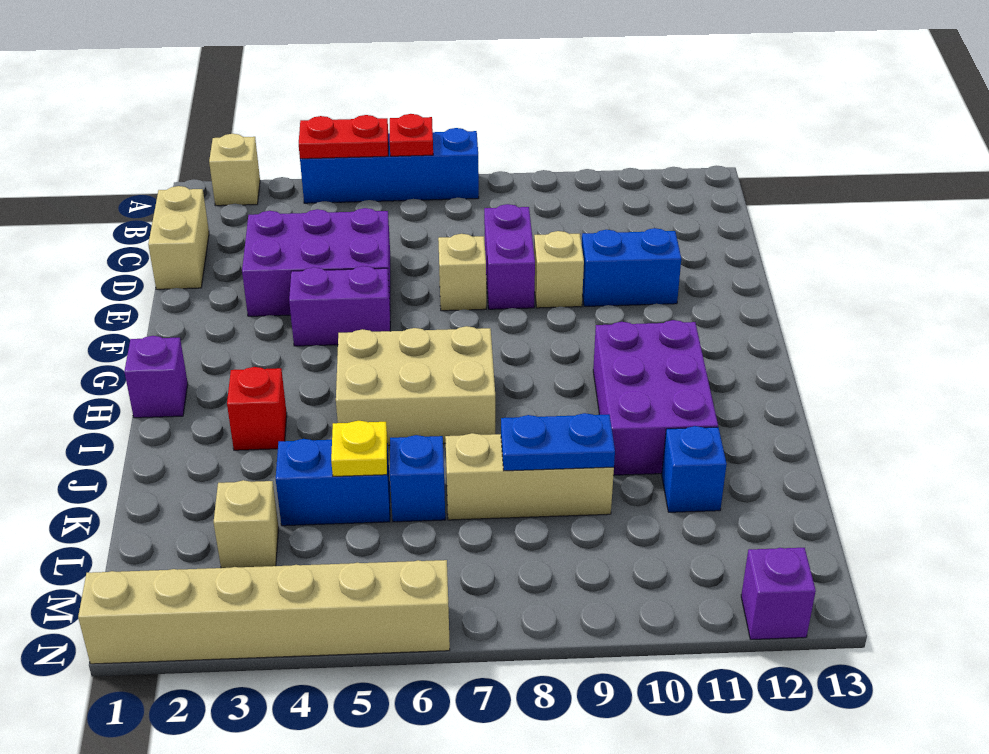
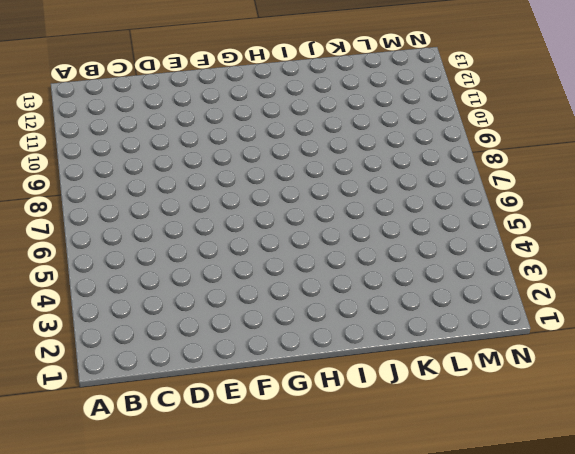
none -> tan 1x1 brick [209,134,260,206]
none -> blue 1x4 brick [300,128,479,203]
none -> tan 1x2 brick [148,186,209,289]

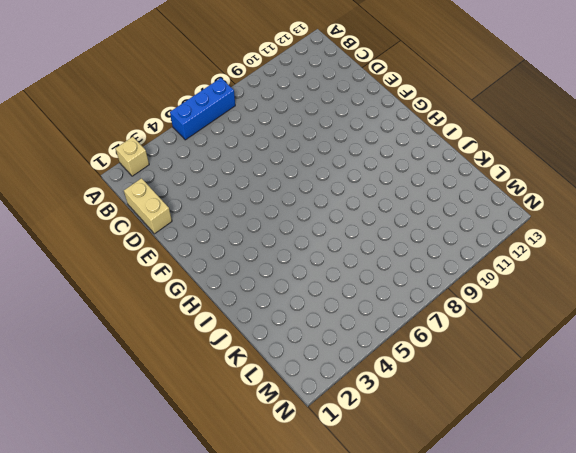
blue 1x3 brick [170,78,235,140] -> blue 1x4 brick [300,128,479,203]
none -> purple 2x3 brick [242,208,390,316]
none -> purple 1x2 brick [484,204,535,309]
none -> tan 1x1 brick [438,234,486,311]

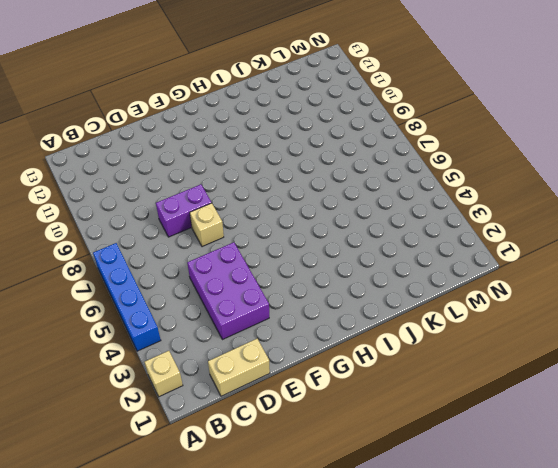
none -> tan 1x1 brick [534,231,584,308]
none -> blue 1x2 brick [582,228,681,306]
none -> purple 1x2 brick [289,266,390,346]

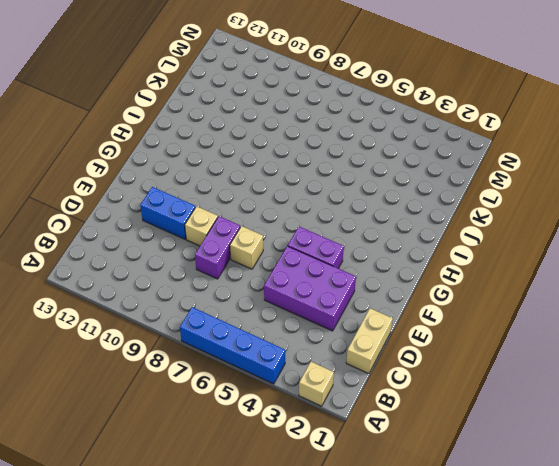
none -> purple 1x1 brick [124,336,188,418]
none -> tan 2x3 brick [336,326,495,445]
none -> purple 2x3 brick [593,320,718,475]

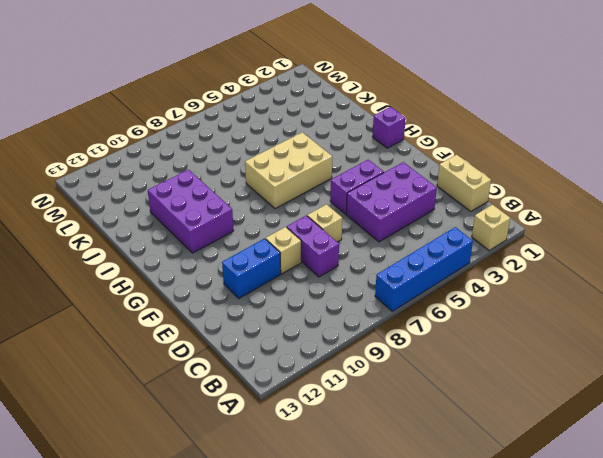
none -> red 1x1 brick [227,367,287,450]
none -> blue 1x2 brick [276,439,390,526]
none -> blue 1x1 brick [390,435,445,522]

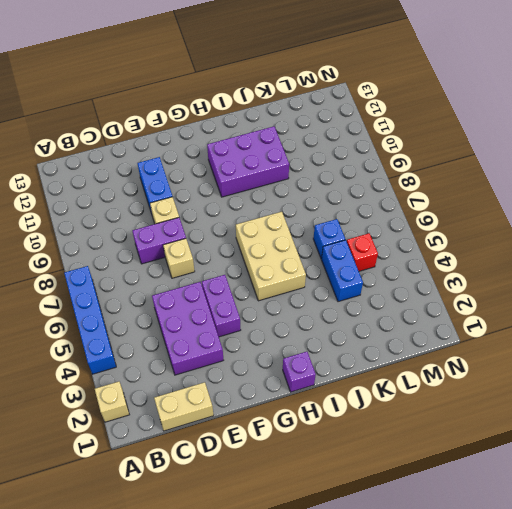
red 1x1 brick [347,233,378,271] -> red 1x1 brick moved to [227,367,287,450]
none -> tan 1x3 brick [445,433,614,520]
none -> blue 1x1 brick [662,426,727,512]
none -> tan 1x1 brick [214,480,279,568]

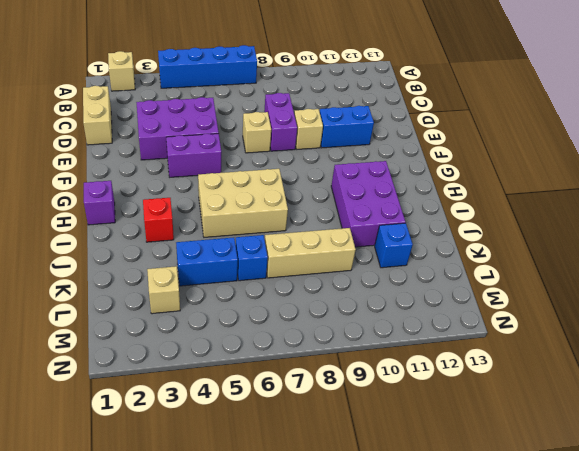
none -> tan 1x6 brick [78,560,450,664]
none -> purple 1x1 brick [741,548,816,640]
none -> red 1x2 plate [299,115,388,159]

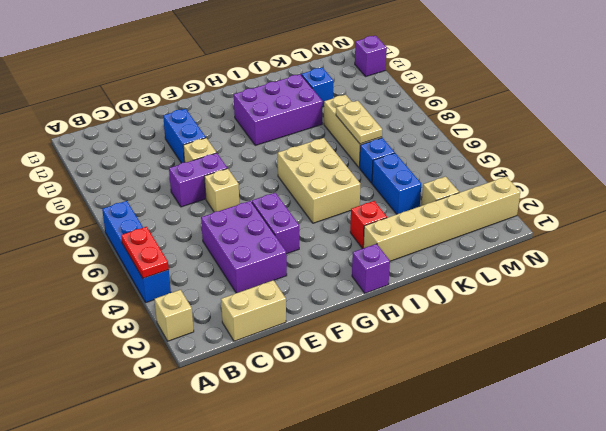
tan 1x6 brick [363,177,520,261] -> tan 1x6 brick turned to [78,560,450,664]
tan 1x2 plate [336,101,382,144] -> blue 1x2 plate [501,413,615,471]
none -> red 1x1 plate [390,114,433,156]
none -> yellow 1x1 plate [331,421,387,476]

